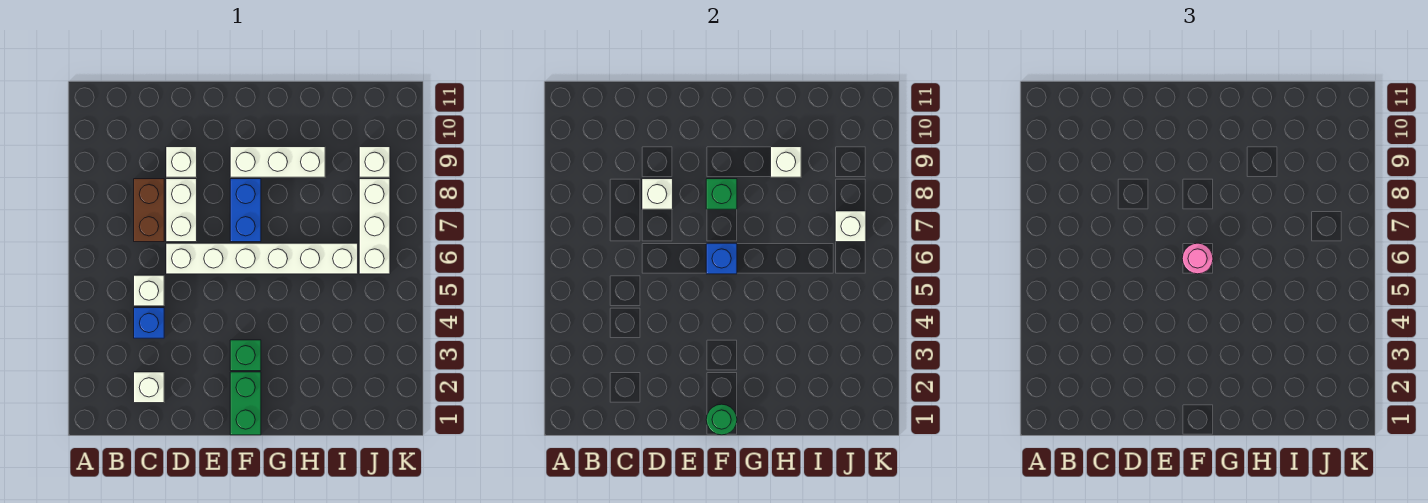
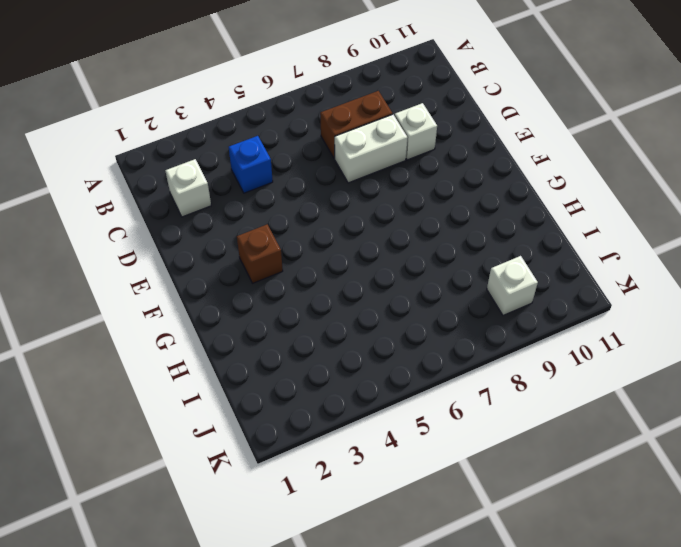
brown 1x1 brick [237,224,283,283] -> green 1x1 brick [230,340,261,371]
none -> white 1x1 brick [134,275,164,306]
none -> white 1x6 brick [166,243,358,274]
none -> green 1x2 brick [230,372,261,435]

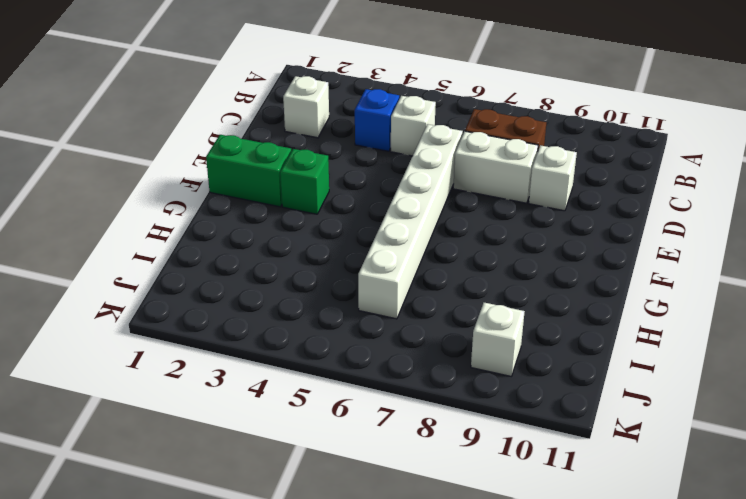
none -> blue 1x2 brick [230,179,261,242]
none -> white 1x3 brick [230,147,325,177]
none -> white 1x3 brick [359,179,390,274]

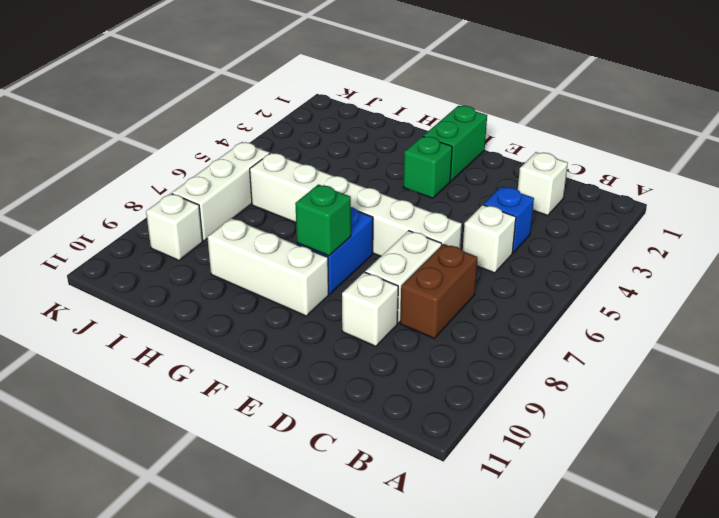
none -> white 1x1 brick [642,179,673,209]
none -> green 1x1 round brick [706,404,737,435]
none -> blue 1x1 brick [706,243,737,274]

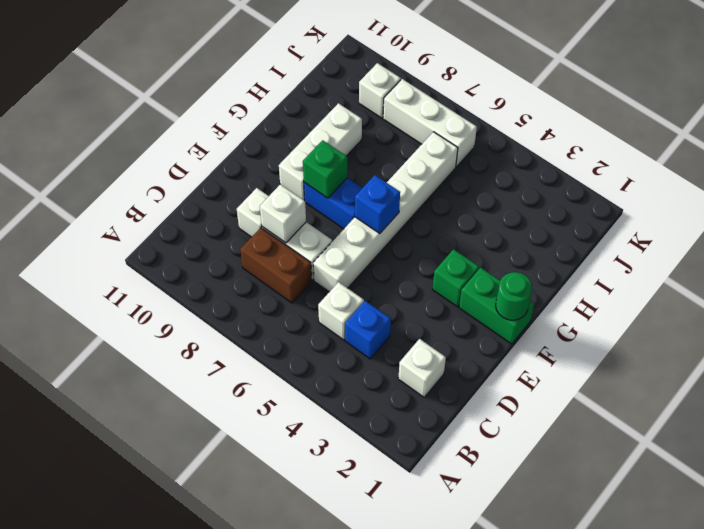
none -> white 1x1 brick [771,147,801,177]
none -> white 1x1 brick [835,211,866,242]
none -> pink 1x1 round brick [1182,243,1213,274]

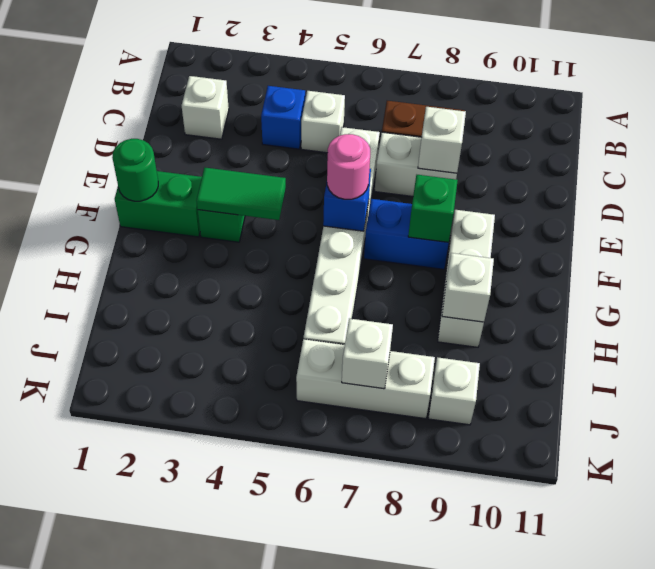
green 1x2 tile [196,167,286,220] -> none
none -> white 1x1 brick [166,147,197,177]

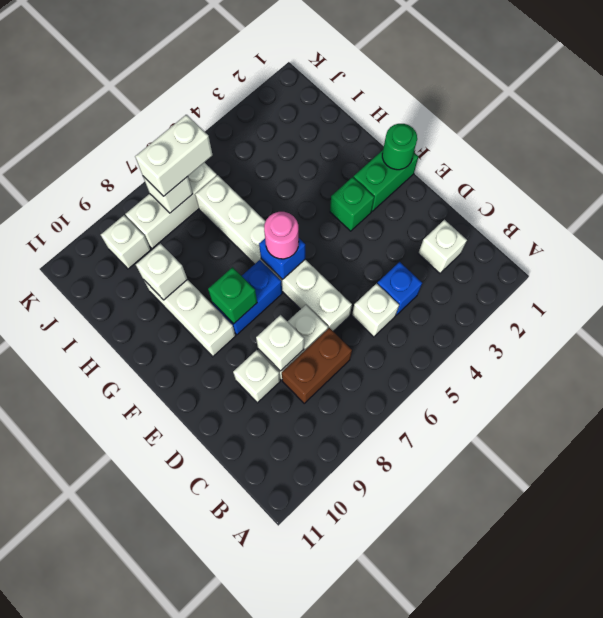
white 1x2 brick [135,115,212,196] -> none

